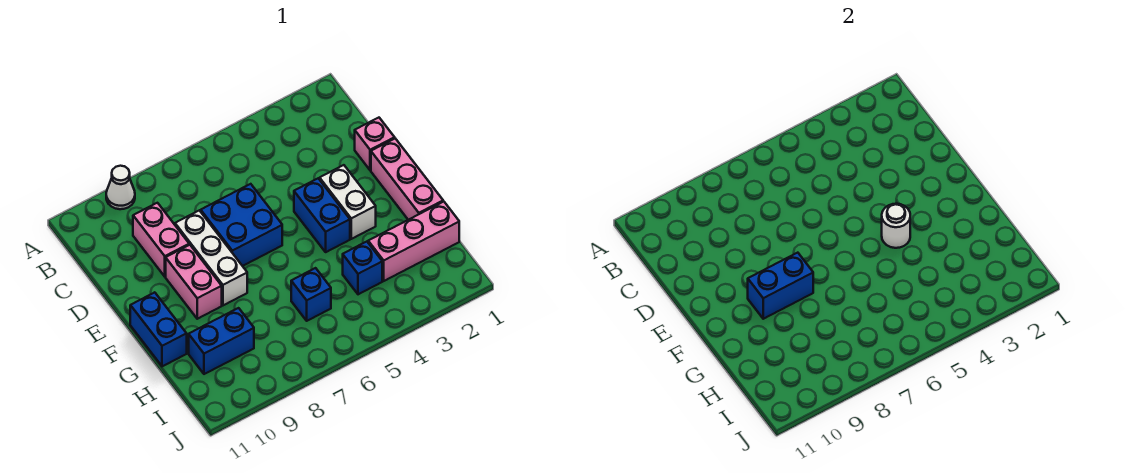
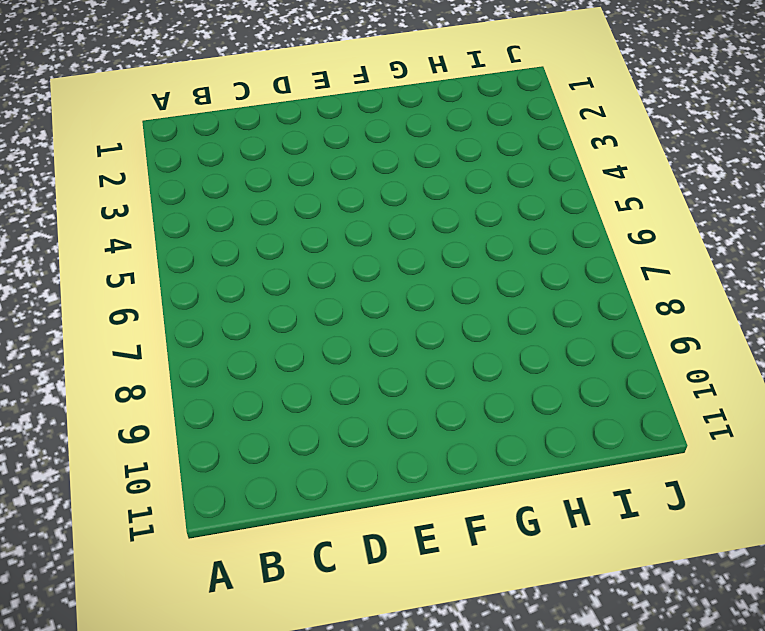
none -> white 1x1 cone [106,166,135,209]
none -> pink 1x2 brick [133,203,189,277]
none -> pink 1x1 brick [355,118,395,170]

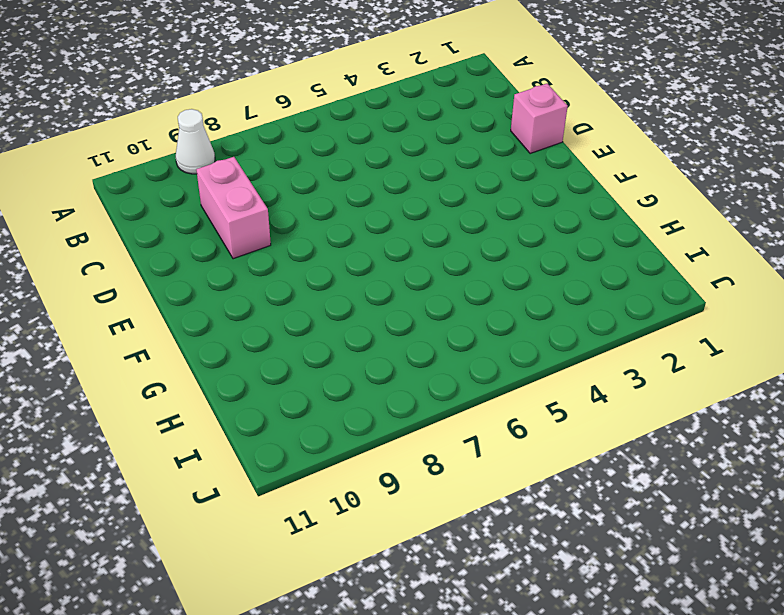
none -> blue 2x2 brick [201,184,282,266]
none -> white 1x3 brick [175,210,247,305]
none -> pink 1x3 brick [371,139,443,220]

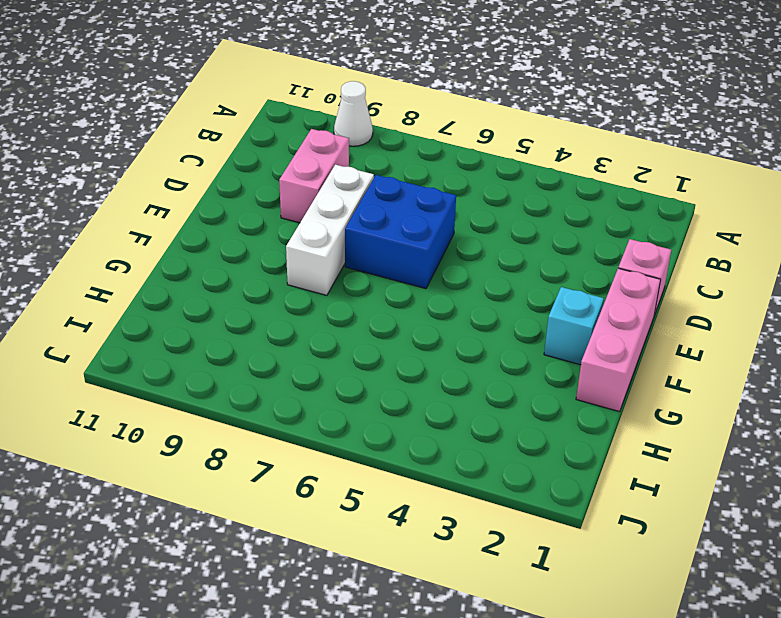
cyan 1x1 brick [544,287,604,365] -> none
none -> white 1x2 brick [320,165,376,239]
none -> blue 1x2 brick [294,178,350,252]
none -> pink 1x2 brick [166,245,222,319]

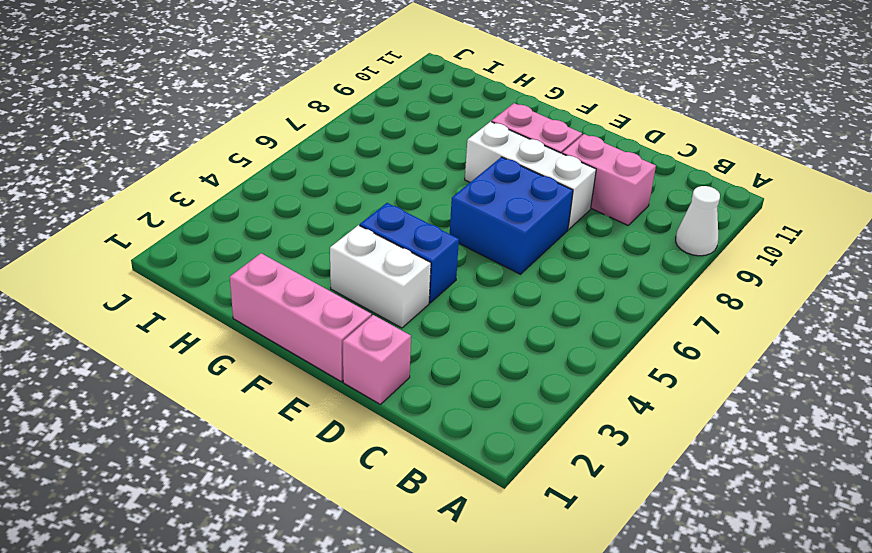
none -> blue 1x2 brick [130,292,187,366]
none -> pink 1x3 brick [368,201,459,281]
none -> blue 1x1 brick [343,242,382,294]

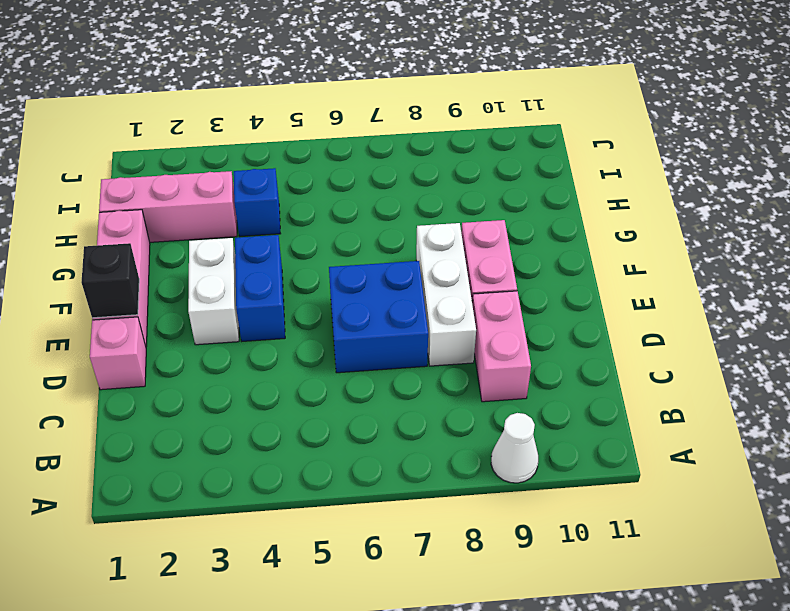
black 1x1 brick [82,243,139,318] -> none
none -> blue 1x2 brick [130,292,187,366]
none -> blue 1x1 brick [291,268,331,321]
none -> blue 1x2 brick [189,308,254,374]

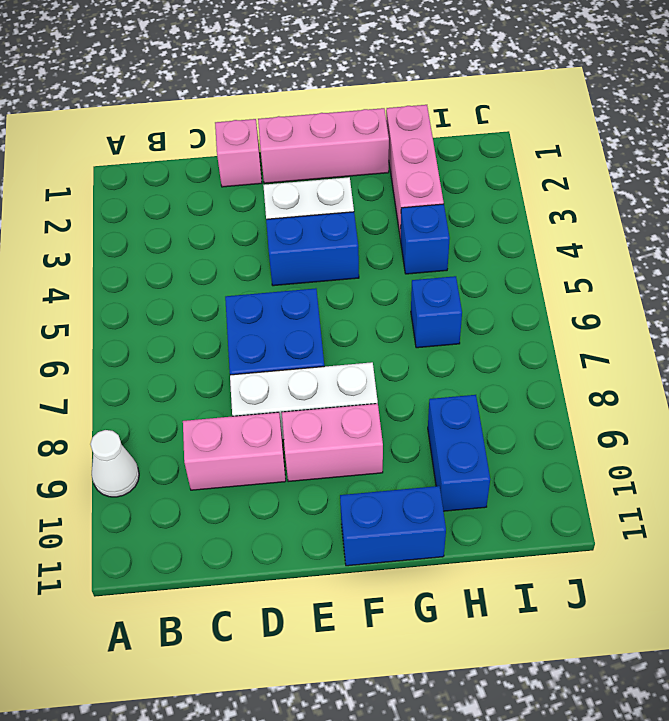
none -> white 1x1 round brick [882,204,910,248]
none -> blue 1x2 brick [748,253,813,319]

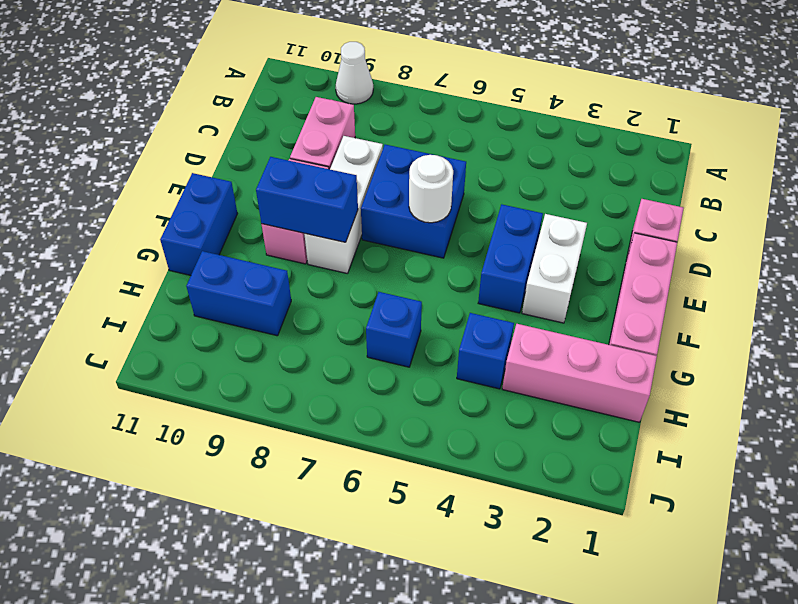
white 1x1 round brick [409,155,453,223] -> white 1x1 round brick moved to [882,204,910,248]

